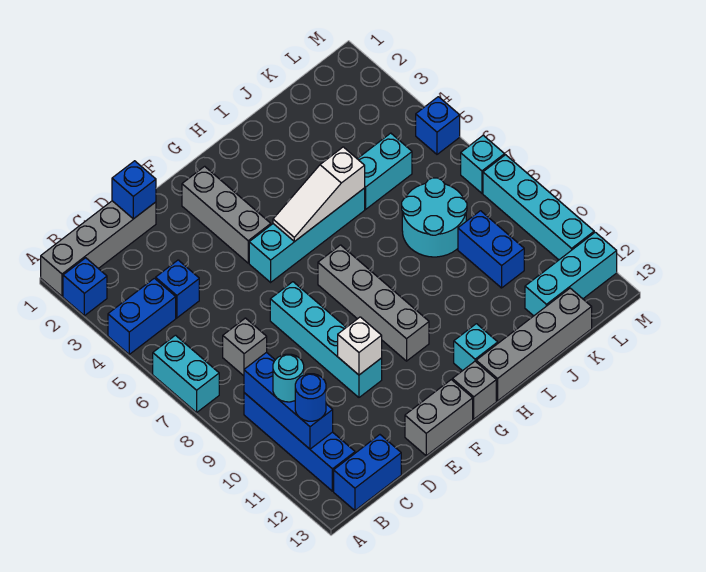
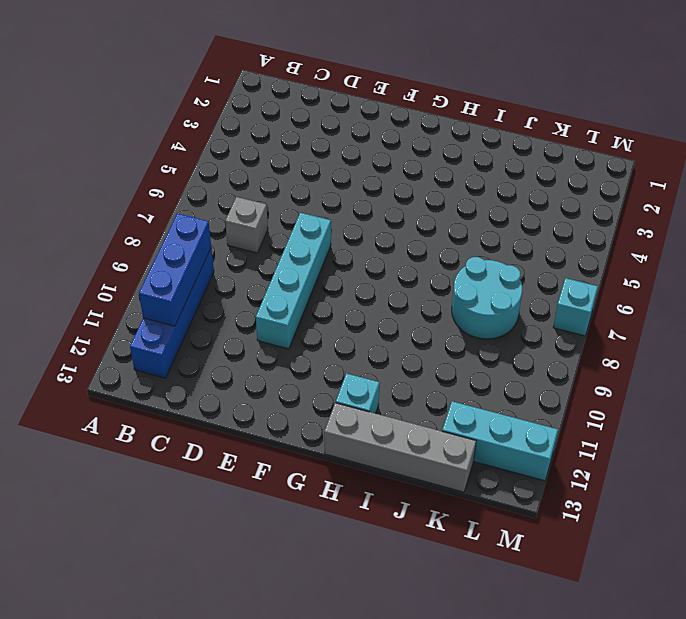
none -> grey 1x4 brick [41,201,156,296]
none -> blue 1x1 brick [63,258,107,316]
none -> blue 1x2 brick [108,278,176,354]

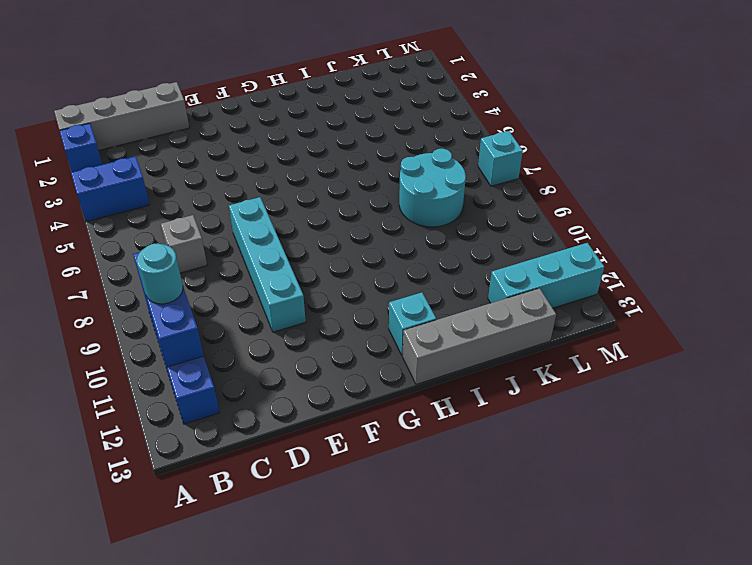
none -> cyan 1x2 brick [153,335,219,413]
none -> blue 1x2 brick [334,435,401,510]
none -> blue 1x1 brick [156,260,199,318]

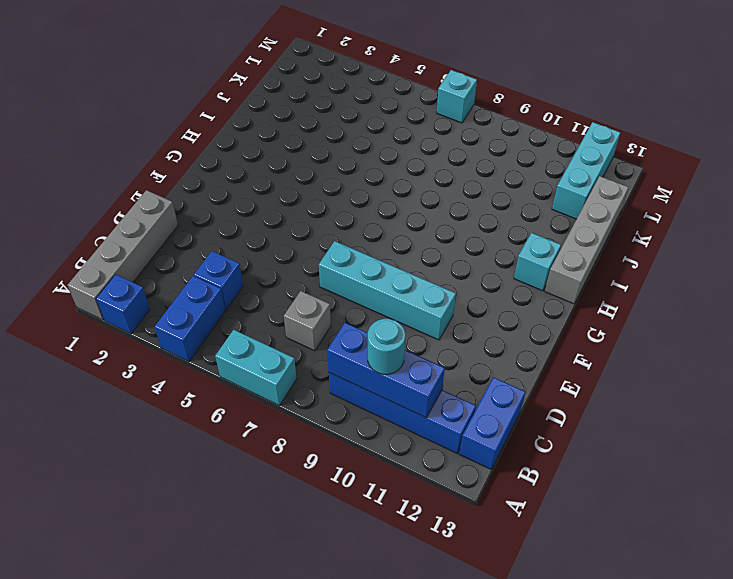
none -> grey 1x2 brick [405,380,473,456]
none -> grey 1x3 brick [182,166,271,263]
none -> cyan 1x4 brick [249,188,365,282]

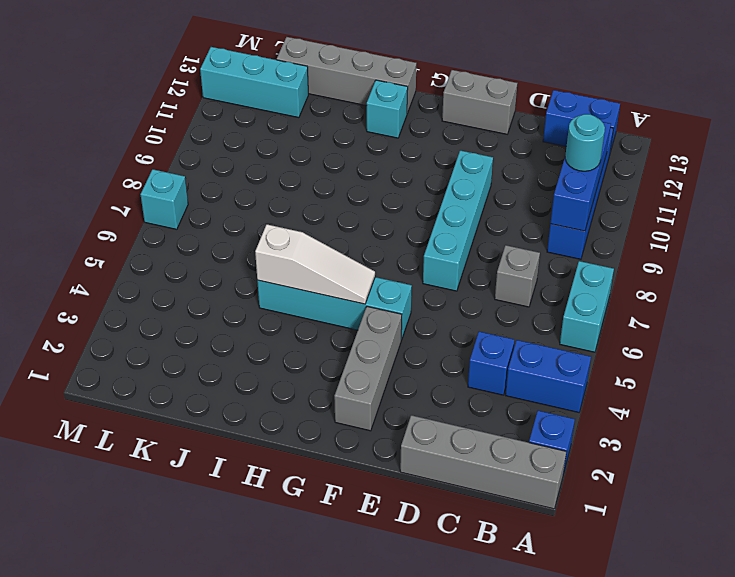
none -> grey 1x4 brick [318,245,429,361]
none -> grey 1x1 brick [452,361,496,419]
none -> cyan 1x2 brick [358,133,412,209]

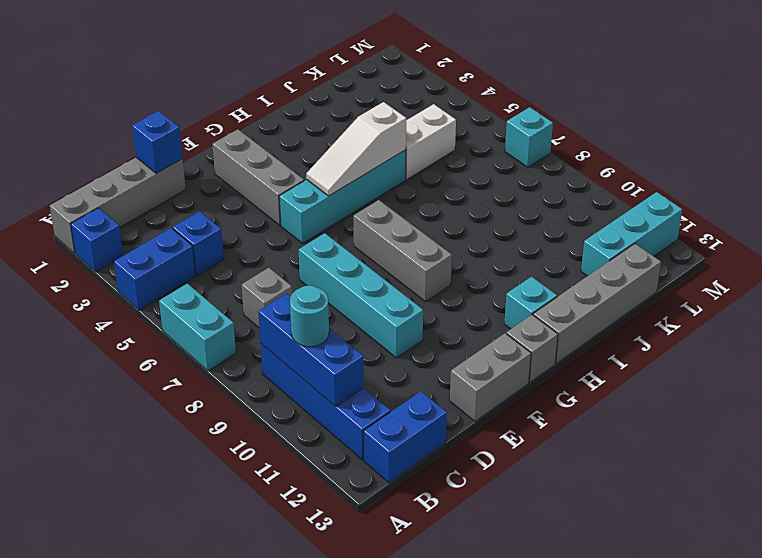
grey 1x3 brick [353,200,452,302] -> grey 1x4 brick [318,245,429,361]
white 1x2 brick [406,104,456,179] -> cyan 1x2 brick [358,133,412,209]
none -> cyan 2x2 round brick [402,178,467,257]
none -> blue 1x2 brick [458,211,524,288]
none -> blue 1x1 brick [416,97,460,154]

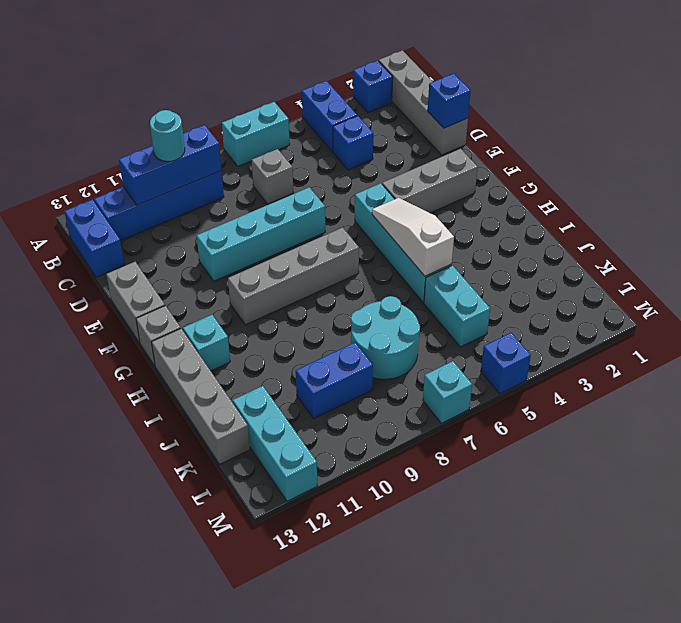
none -> cyan 1x4 brick [483,155,594,260]
none -> white 1x1 brick [338,317,382,375]
none -> blue 1x1 round brick [295,374,326,421]

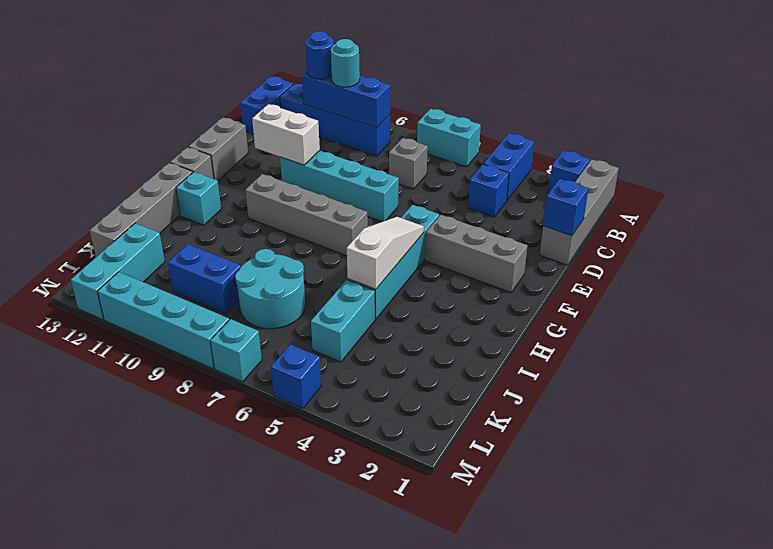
white 1x2 brick [252,104,320,165] -> white 1x1 brick [338,317,382,375]

